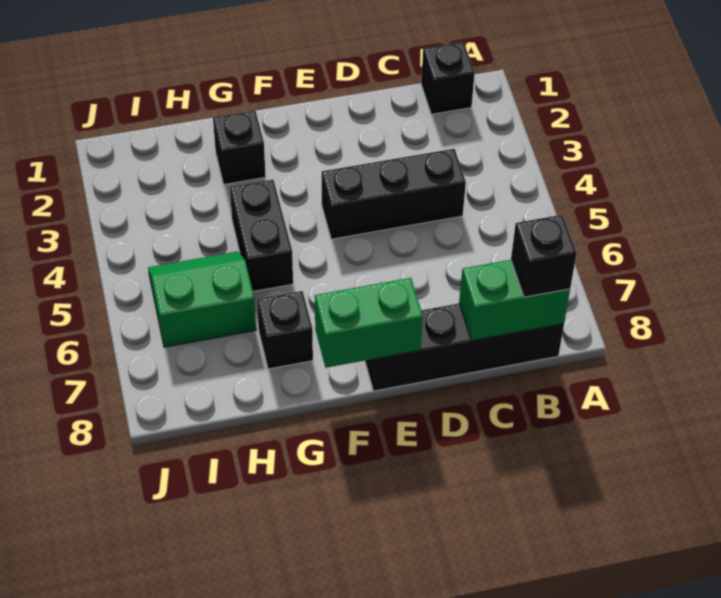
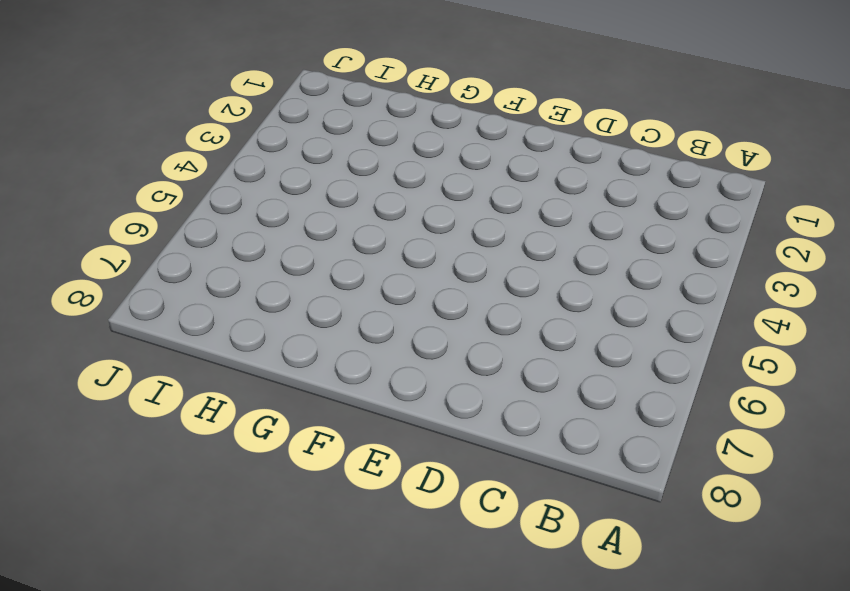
none -> black 1x1 brick [421,42,475,114]
none -> black 1x4 brick [365,303,564,391]

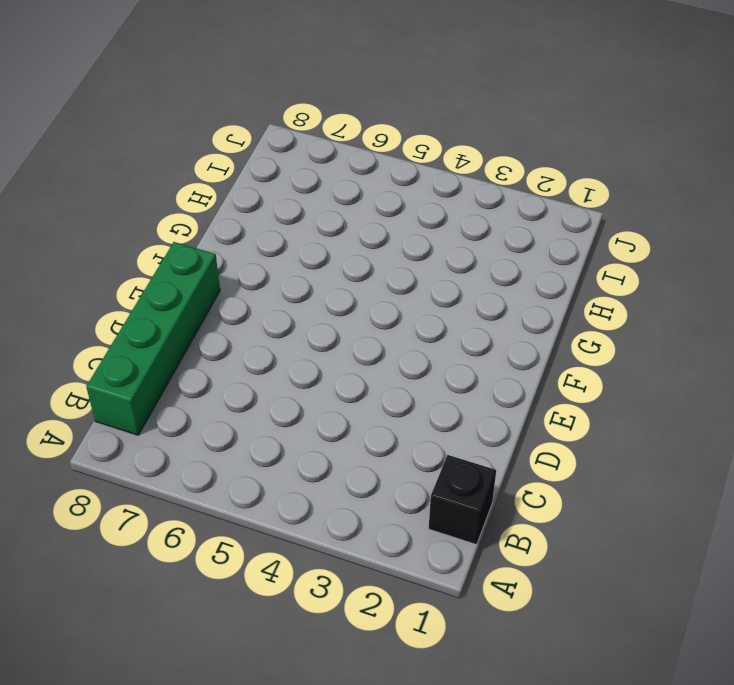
green 1x4 brick [86,242,220,435] -> black 1x4 brick [365,303,564,391]
none -> black 1x3 brick [322,149,466,239]
none -> black 1x1 brick [213,110,266,184]

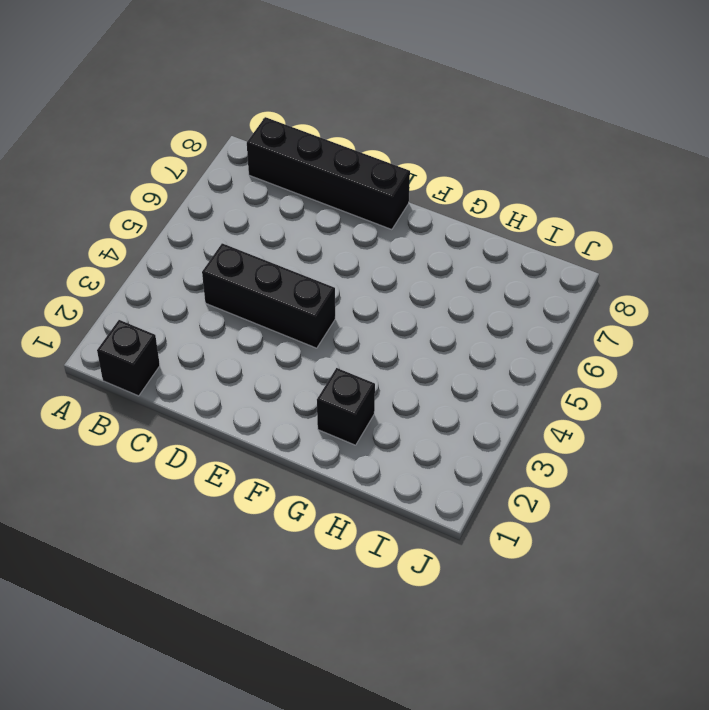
none -> black 1x2 brick [230,180,293,291]
none -> black 1x1 brick [257,291,313,369]

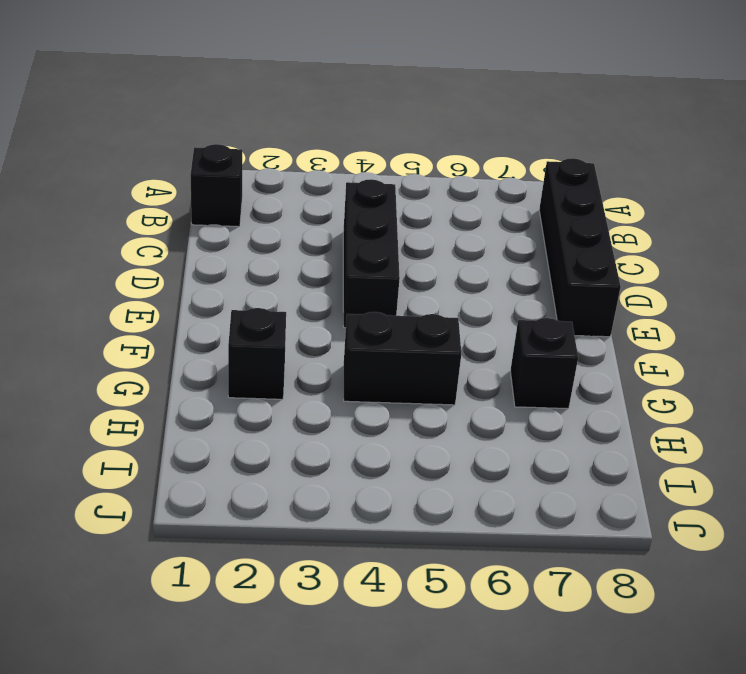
none -> green 2x2 slope [148,251,256,347]
none -> green 1x2 brick [459,260,570,341]

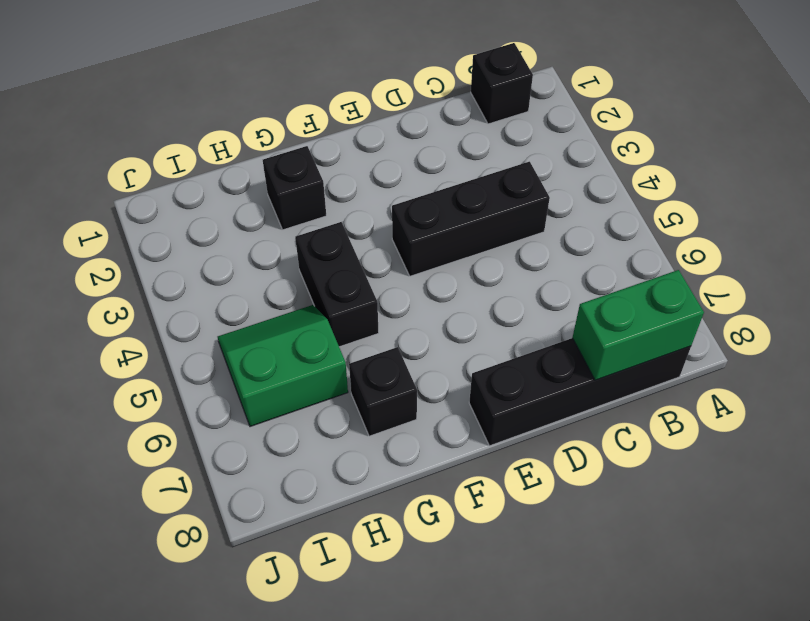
none -> green 1x2 brick [315,278,423,368]
none -> black 1x1 brick [511,215,577,297]

